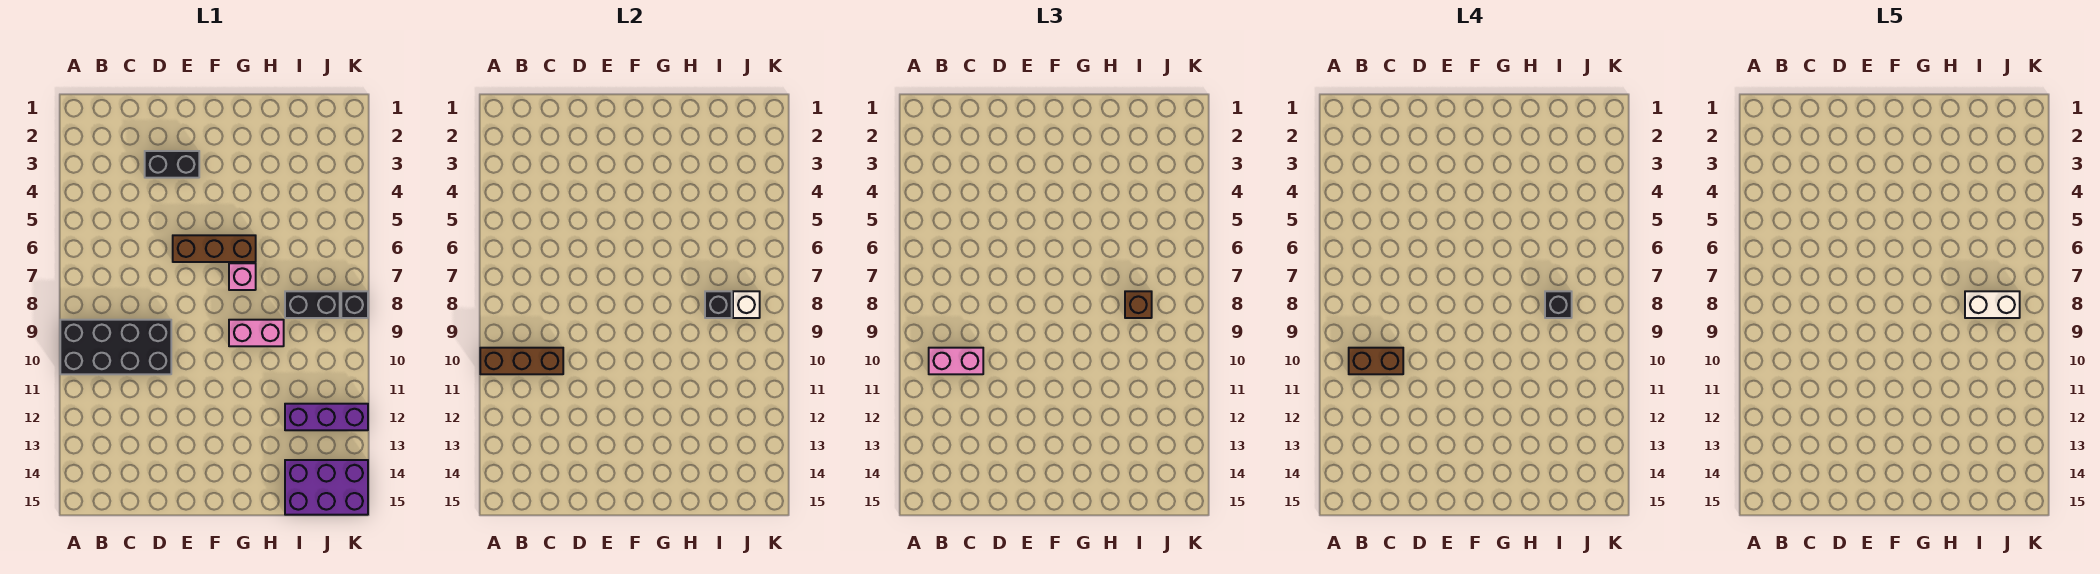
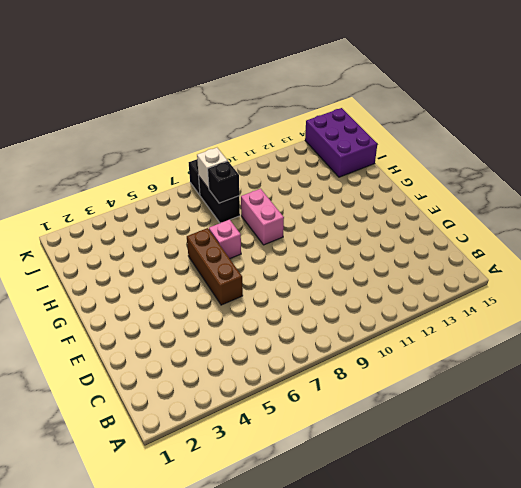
none -> black 2x4 brick [60,320,171,374]
none -> black 1x2 brick [145,151,199,178]
none -> purple 1x3 brick [285,404,368,430]

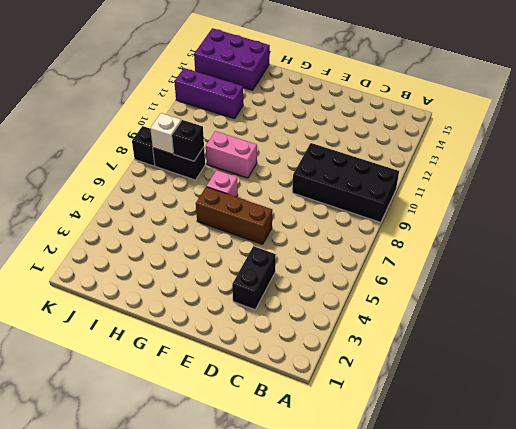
black 1x2 brick [232,246,276,310] -> black 1x2 brick turned to [145,151,199,178]
none -> brown 1x3 brick [480,348,563,374]
none -> pink 1x2 brick [929,348,983,374]
none -> brown 1x1 brick [1125,291,1152,318]

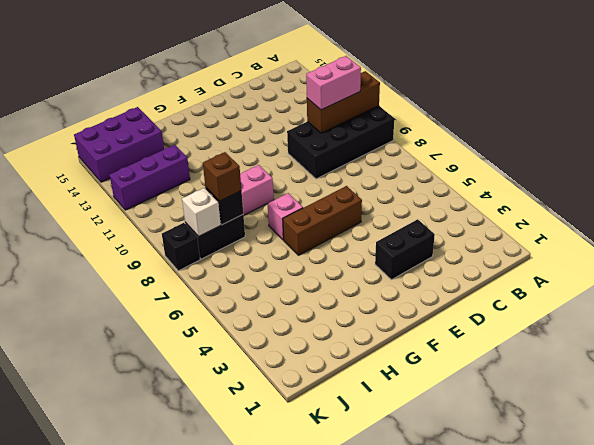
none -> brown 1x2 brick [1349,348,1403,374]
none -> black 1x1 brick [1545,291,1572,318]
none -> white 1x2 brick [1965,291,2020,318]

